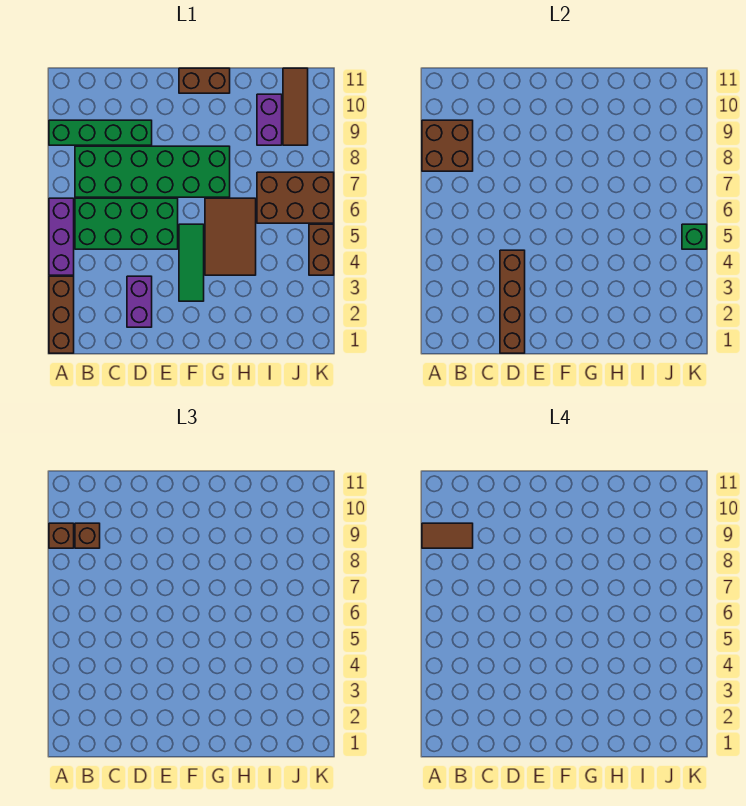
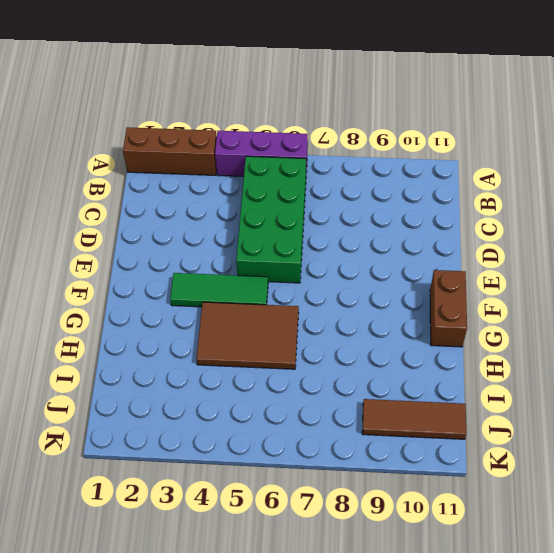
none -> green 1x4 brick [49,120,152,145]
none -> green 2x6 brick [75,146,230,197]
none -> purple 1x2 brick [127,276,152,327]

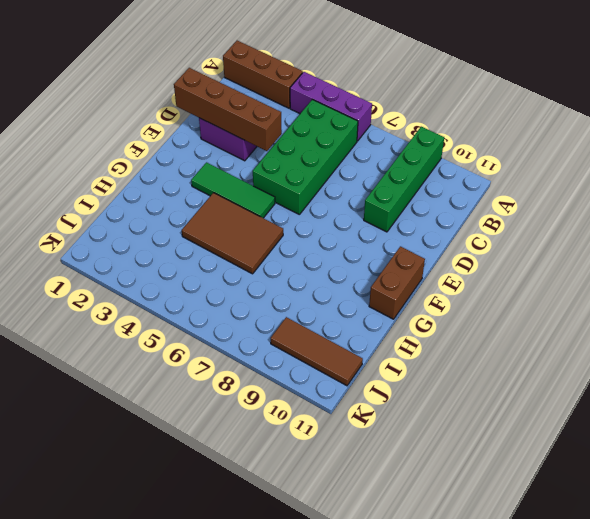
none -> green 2x6 brick [75,146,230,197]
none -> brown 2x3 brick [257,172,334,223]
none -> purple 1x2 brick [257,94,282,145]

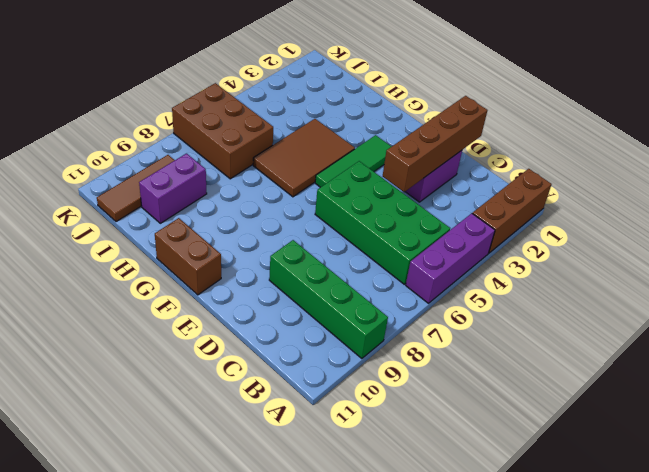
none -> green 2x6 brick [75,146,230,197]
none -> brown 1x2 brick [309,224,334,275]
none -> brown 2x2 brick [422,120,473,171]

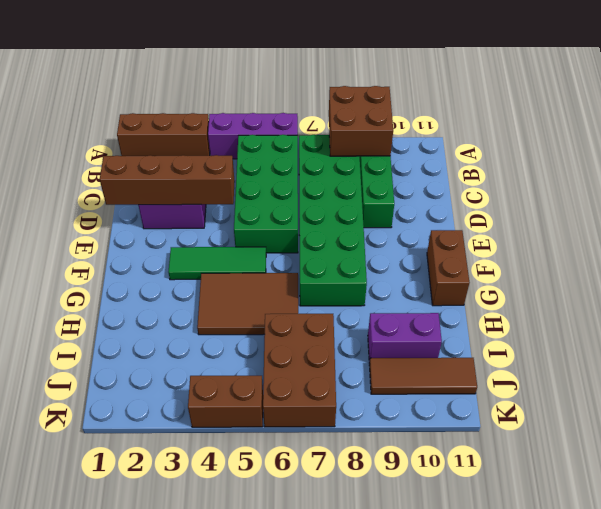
none -> green 1x1 brick [682,224,707,249]
none -> brown 1x1 brick [49,523,74,548]
none -> brown 1x1 brick [75,523,100,548]

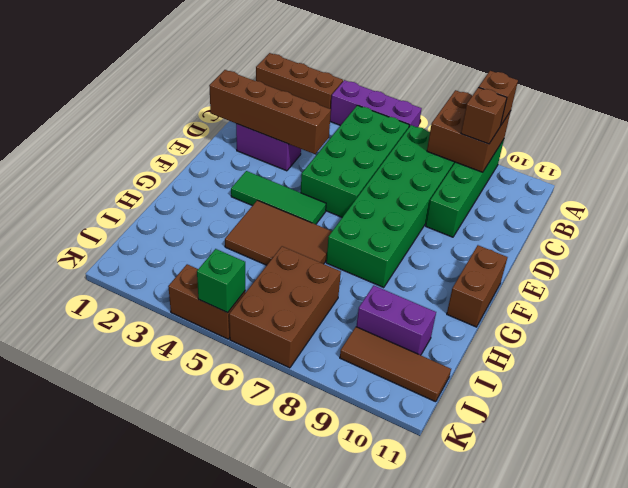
none -> brown 1x2 tile [422,523,473,548]

